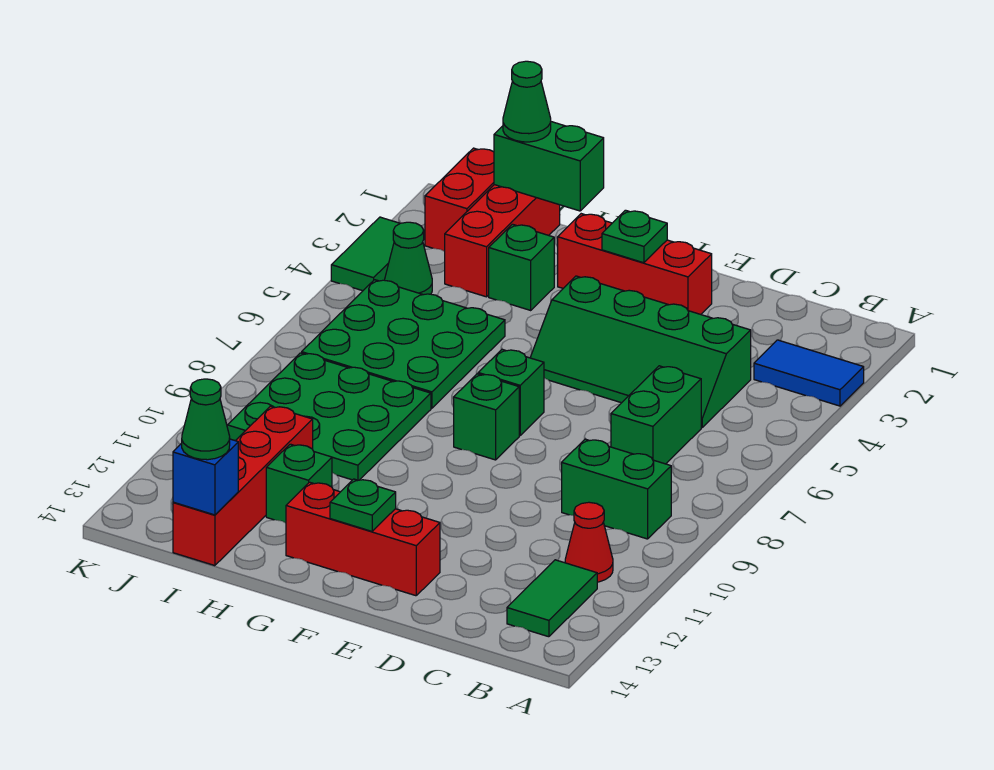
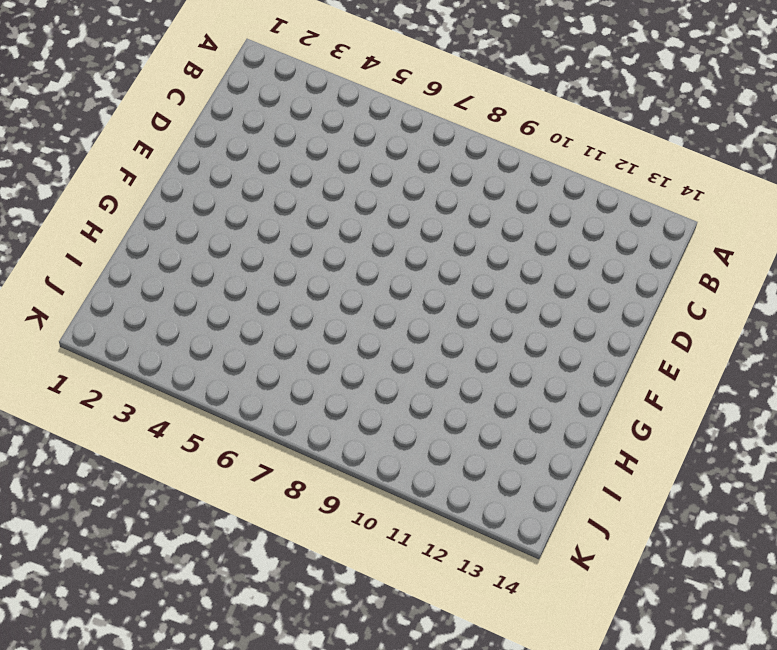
none -> blue 1x2 tile [754,340,864,406]
none -> green 1x2 brick [562,439,671,539]
none -> red 1x1 cone [565,502,613,582]

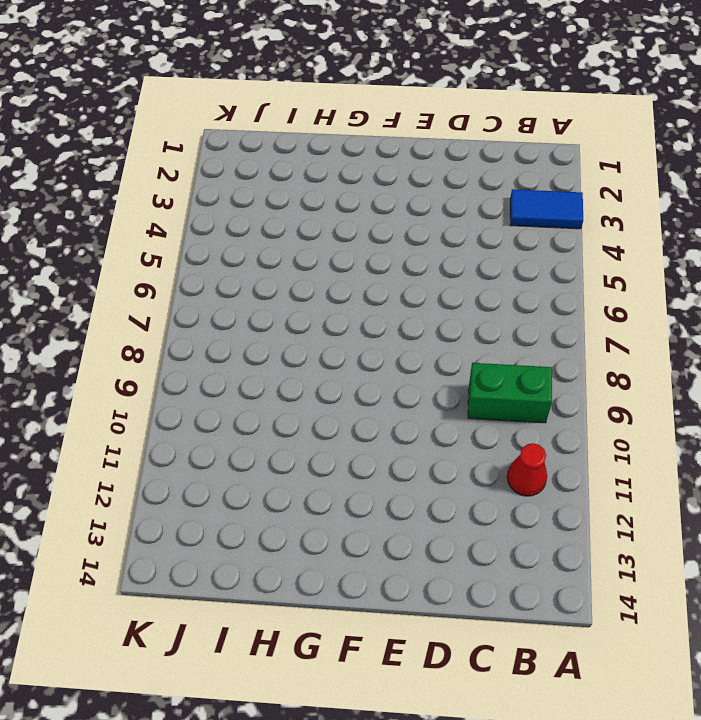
none -> green 1x2 tile [507,560,597,637]
none -> green 2x4 slope [530,276,751,427]
none -> green 1x2 brick [611,366,701,464]

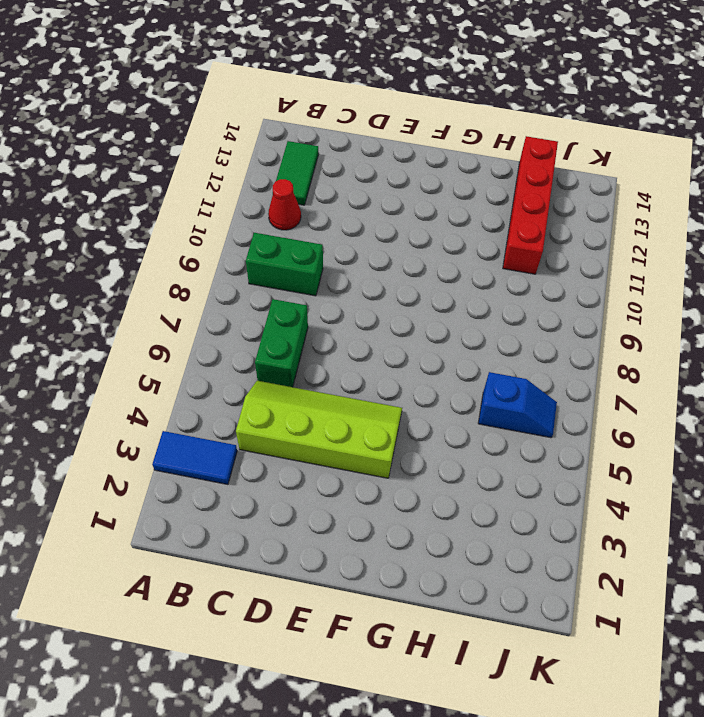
lime 2x4 slope [236,381,402,478] -> green 2x4 slope [530,276,751,427]
blue 1x2 slope [478,372,557,438] -> green 3x3 plate [302,280,505,408]
none -> red 1x3 brick [558,214,712,314]
none -> red 1x3 brick [286,482,440,596]
none -> green 1x1 brick [478,349,544,435]

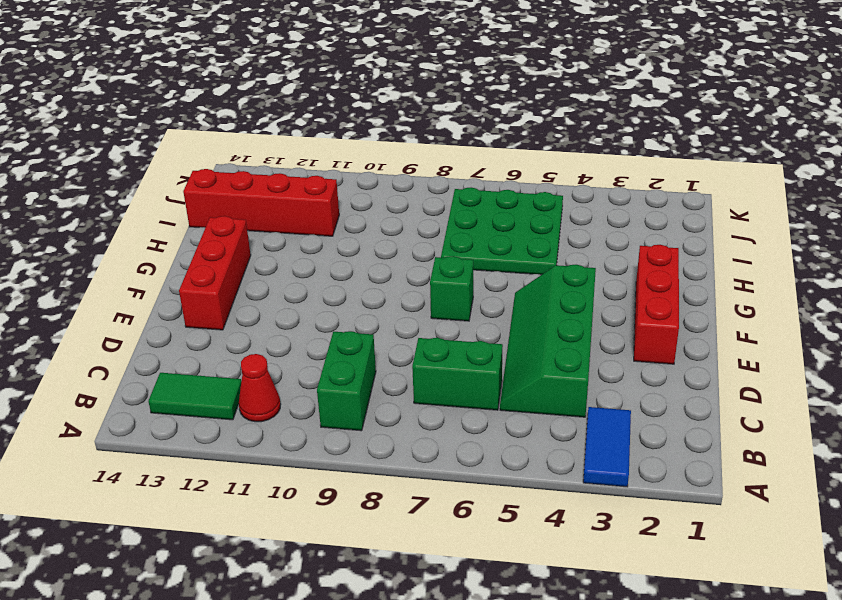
none -> green 1x1 brick [454,374,519,460]
none -> green 1x1 brick [489,224,554,310]
none -> green 3x3 plate [227,353,431,480]

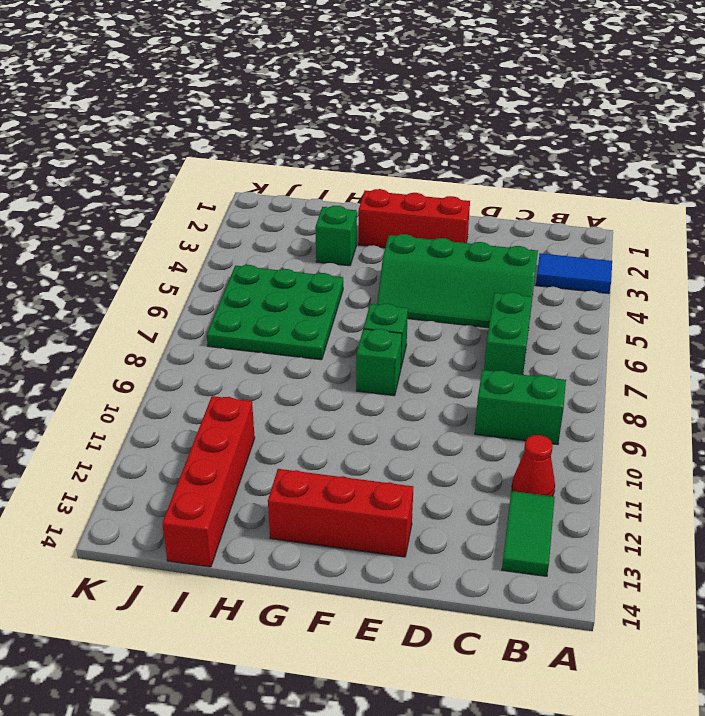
none -> green 3x3 plate [227,353,431,480]
none -> green 1x1 brick [266,444,332,523]
none -> red 1x3 brick [445,185,560,297]

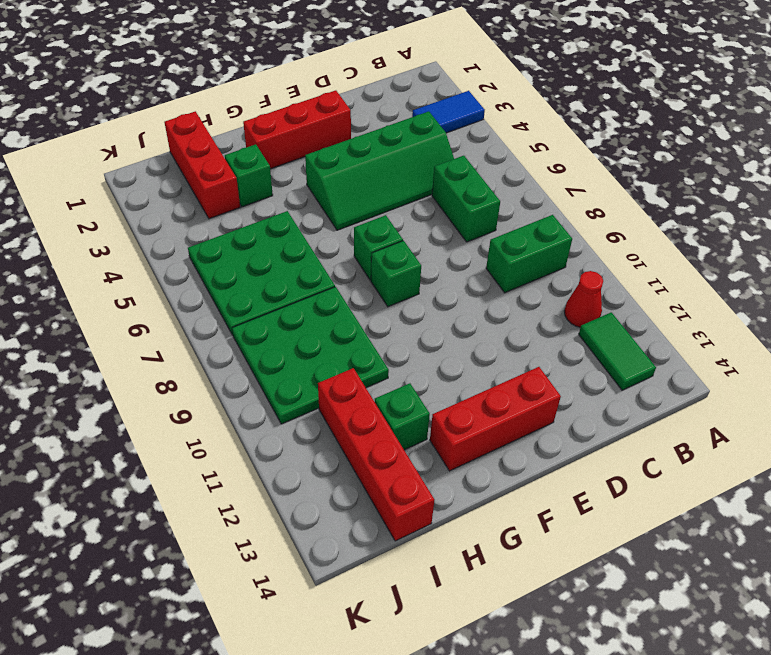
none -> red 1x2 brick [425,148,494,252]
none -> green 1x1 cone [385,222,432,295]
none -> green 1x2 tile [331,217,400,291]

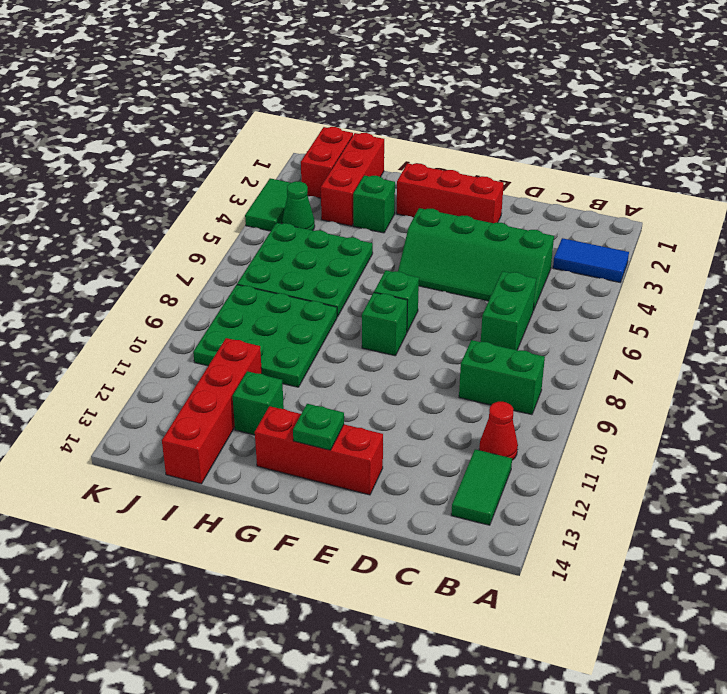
none -> green 1x1 plate [602,210,667,263]
none -> green 1x2 brick [494,122,604,211]
none -> blue 1x1 brick [173,439,238,515]

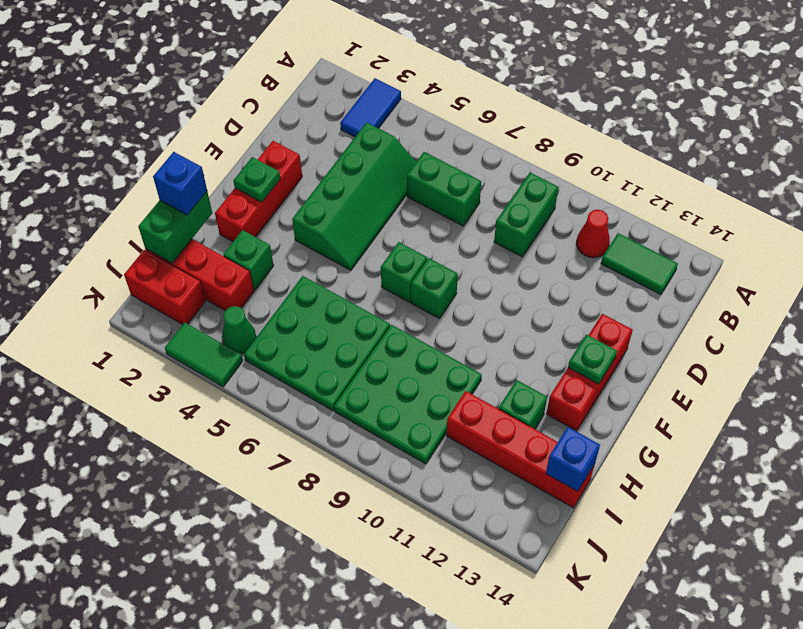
blue 1x1 brick [153,152,207,215] -> none
none -> green 1x1 cone [503,61,551,142]
none -> green 1x1 cone [182,379,230,460]

